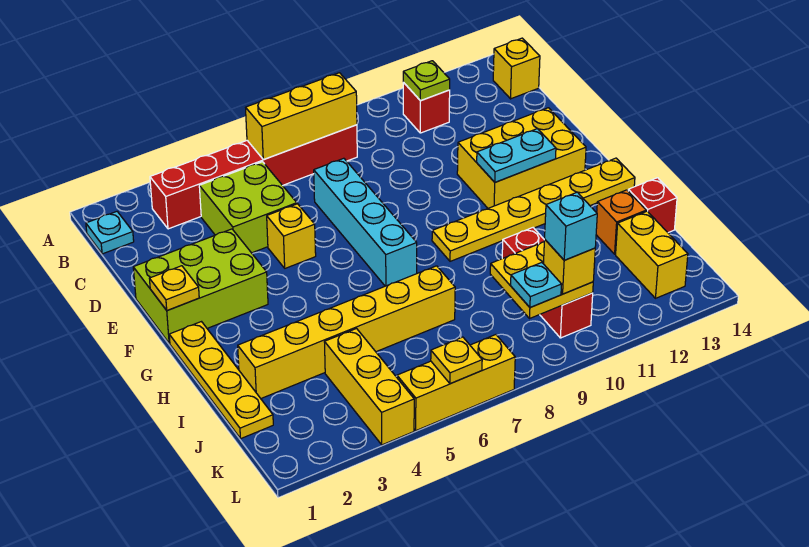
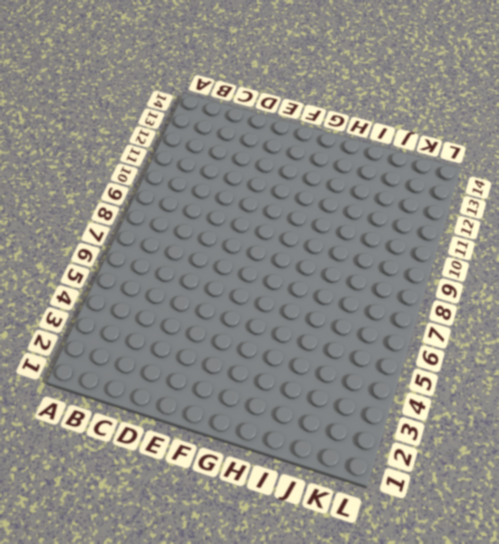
none -> cyan 1x1 plate [86,212,134,254]
none -> red 1x6 brick [150,125,357,229]
none -> red 1x1 brick [403,83,450,133]

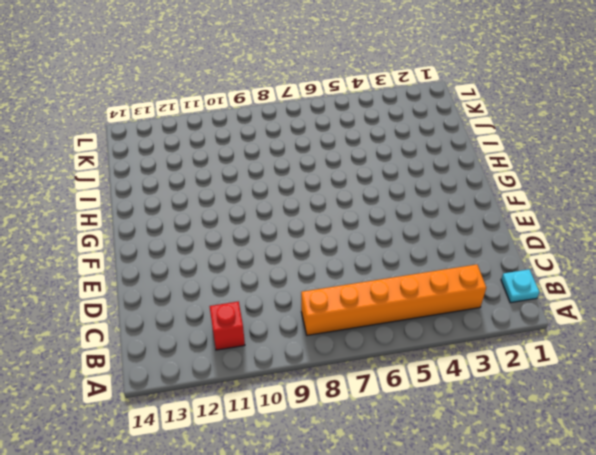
orange 1x6 brick [301,264,486,335] -> red 1x6 brick [150,125,357,229]
none -> yellow 1x1 brick [493,38,540,99]
none -> lime 2x2 brick [199,162,297,253]
none -> cyan 1x4 brick [314,158,417,286]

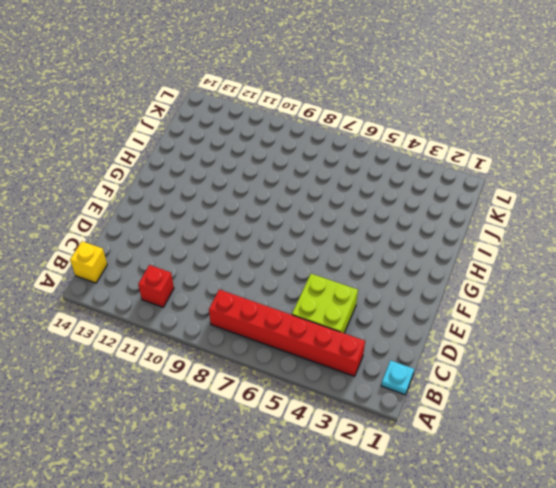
none -> cyan 1x4 brick [314,158,417,286]
none -> lime 2x3 brick [133,229,268,343]
none -> yellow 1x1 brick [267,204,316,268]

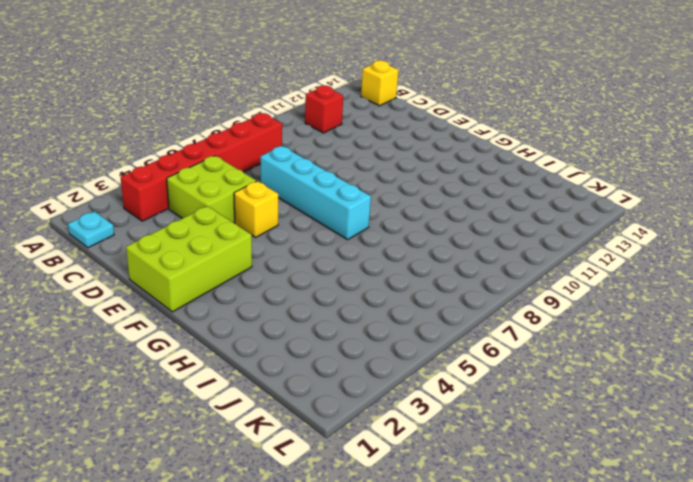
none -> yellow 2x3 brick [457,108,586,208]
none -> yellow 1x4 plate [169,322,273,438]
none -> yellow 1x6 plate [432,158,635,261]

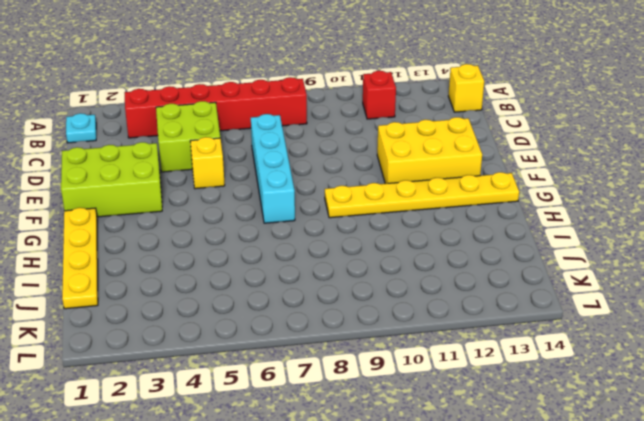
none -> yellow 1x6 brick [238,266,455,398]
none -> red 1x3 brick [502,228,593,338]
none -> orange 1x1 brick [596,190,646,254]

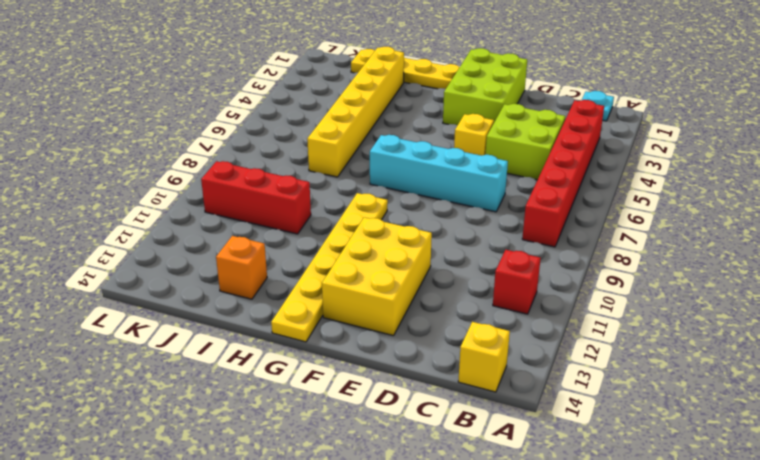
none -> red 1x1 brick [628,178,677,233]
none -> yellow 1x3 brick [325,329,414,445]
none -> yellow 1x2 brick [616,211,688,298]

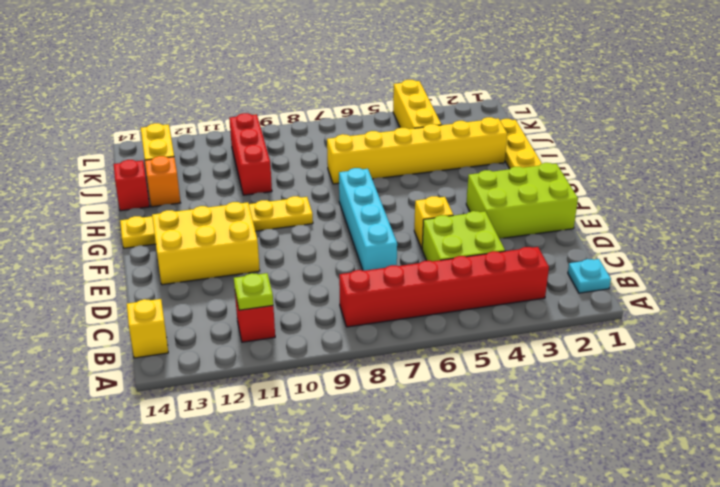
none -> yellow 1x3 brick [397,335,515,431]
none -> yellow 1x3 brick [246,73,357,160]
none -> yellow 1x1 plate [149,266,199,311]

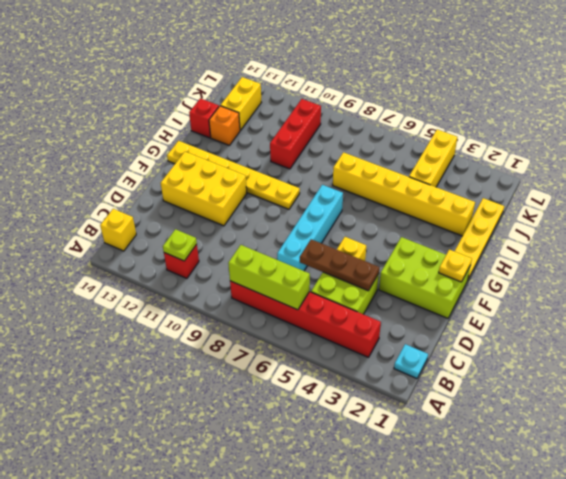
lime 1x3 brick [228,245,310,310] -> yellow 1x3 brick [246,73,357,160]
brown 1x3 plate [300,239,379,291] -> none
none -> yellow 1x3 brick [397,335,515,431]
none -> cyan 1x2 plate [477,129,556,182]
none -> yellow 2x2 plate [490,242,593,319]

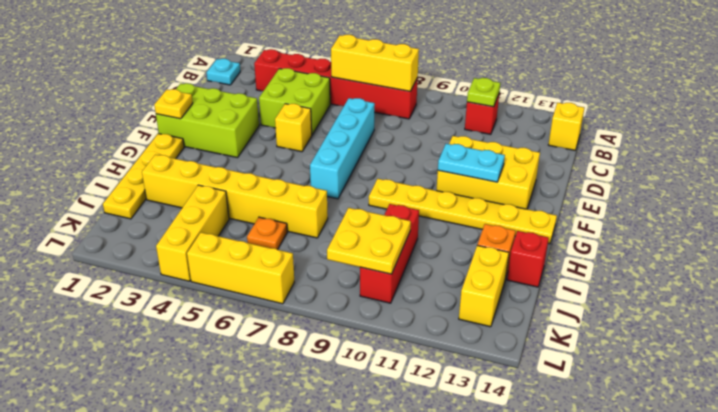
orange 1x1 plate [247,217,287,250] -> none
none -> yellow 1x1 plate [431,337,482,384]
none -> cyan 1x1 plate [511,263,562,308]
none -> yellow 1x1 brick [543,240,595,294]

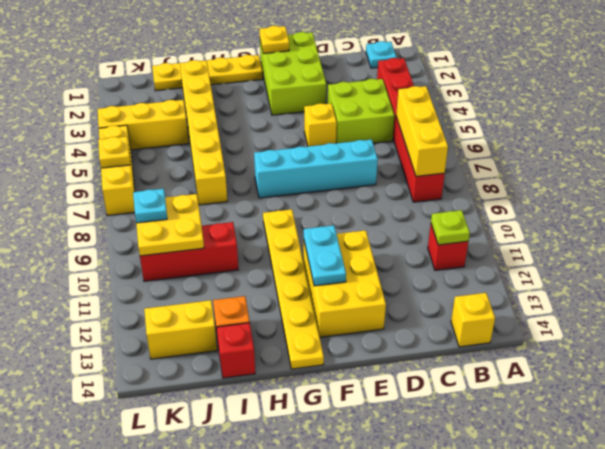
none -> yellow 1x1 brick [543,240,595,294]
none -> cyan 1x1 brick [545,192,597,260]

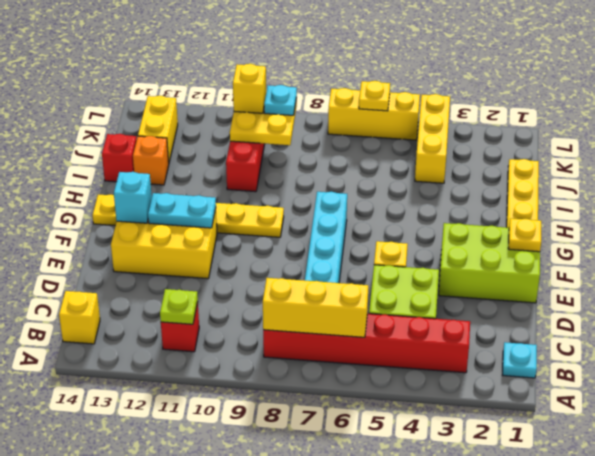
cyan 1x1 brick [114,172,152,223] -> cyan 1x1 brick moved to [545,192,597,260]
none -> yellow 1x6 brick [238,266,455,398]

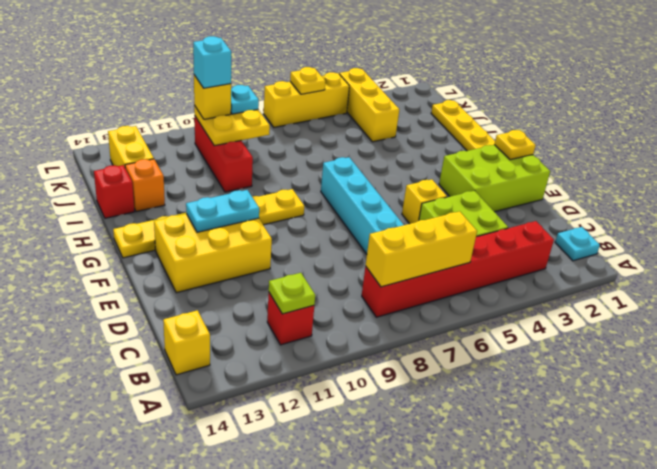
none -> yellow 1x6 brick [238,266,455,398]

